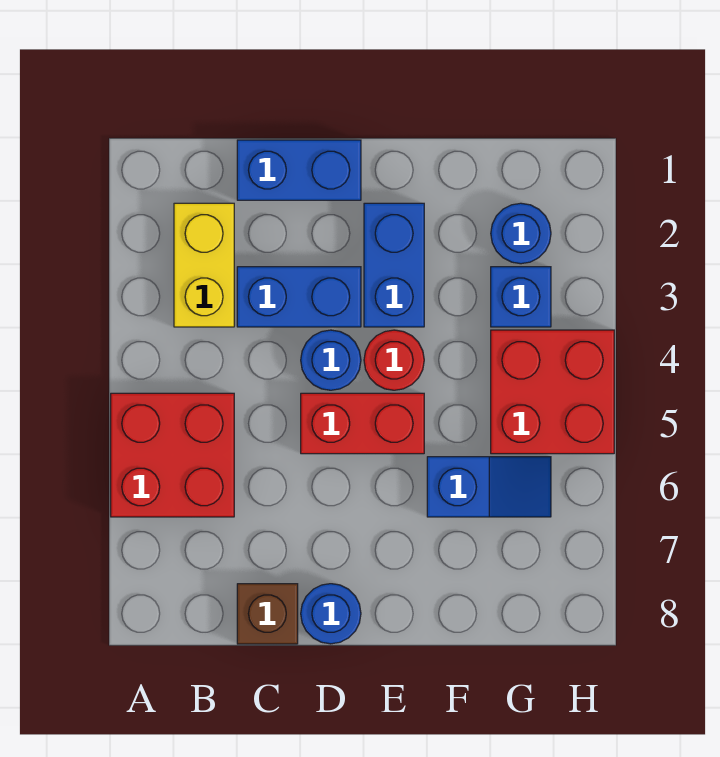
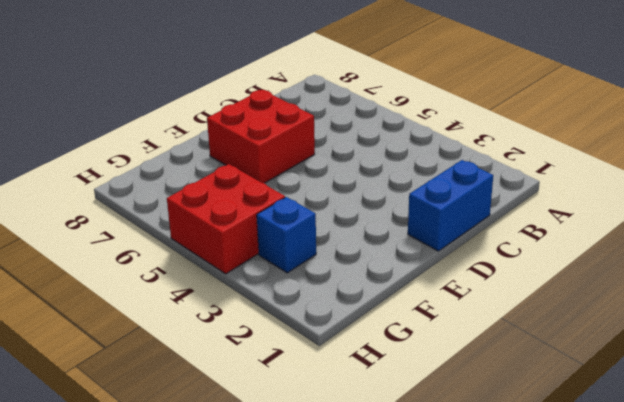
red 2x2 brick [207,90,315,183] -> red 2x2 brick moved to [111,393,234,517]
none -> yellow 1x2 brick [174,203,234,327]
none -> blue 1x2 brick [237,267,361,327]
none -> brown 1x1 brick [237,584,298,644]

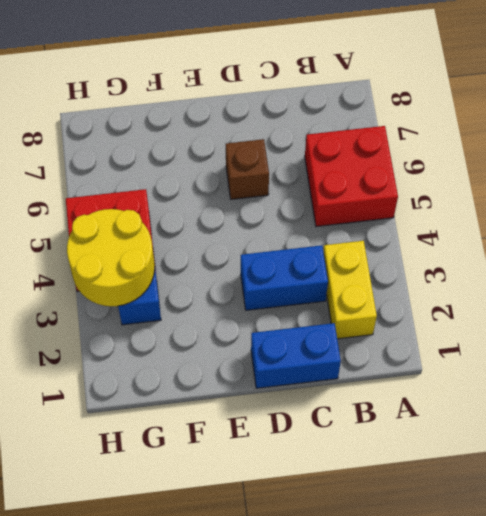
brown 1x1 brick [226,139,269,199] -> brown 1x1 brick moved to [237,584,298,644]
yellow 2x2 round brick [67,209,155,306] -> none
none -> blue 1x1 round brick [301,330,361,390]
none -> red 1x2 brick [301,393,424,454]
none -> blue 1x1 round brick [301,584,361,644]

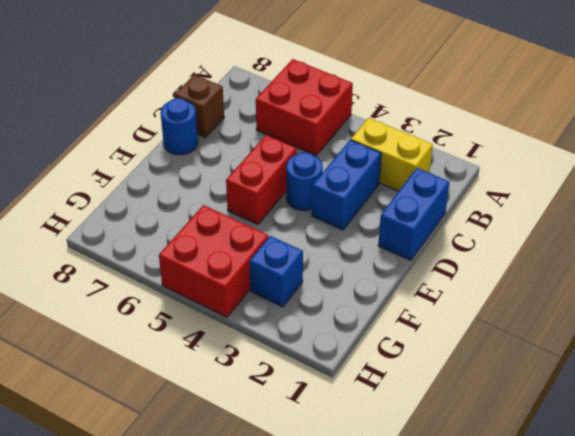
none -> blue 1x2 brick [364,203,424,327]
none -> red 1x1 round brick [364,330,424,390]
none -> blue 1x2 slope [427,457,551,517]

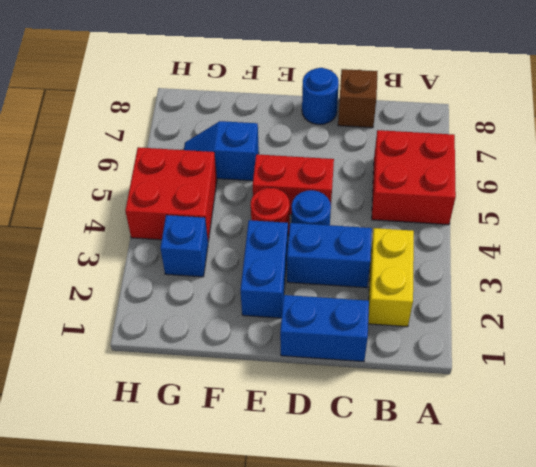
none -> blue 1x1 round brick [491,203,551,264]

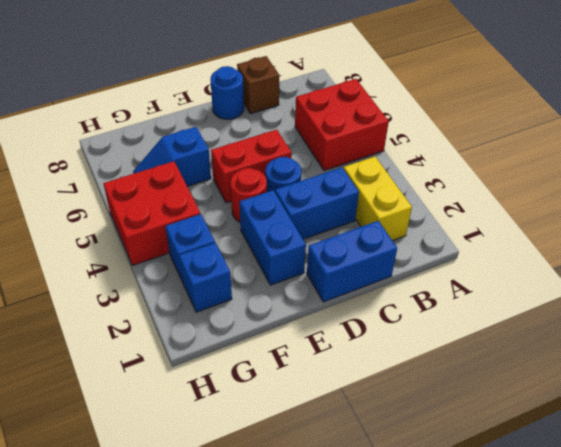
blue 1x1 brick [179,243,232,312] -> blue 1x1 round brick [491,203,551,264]

